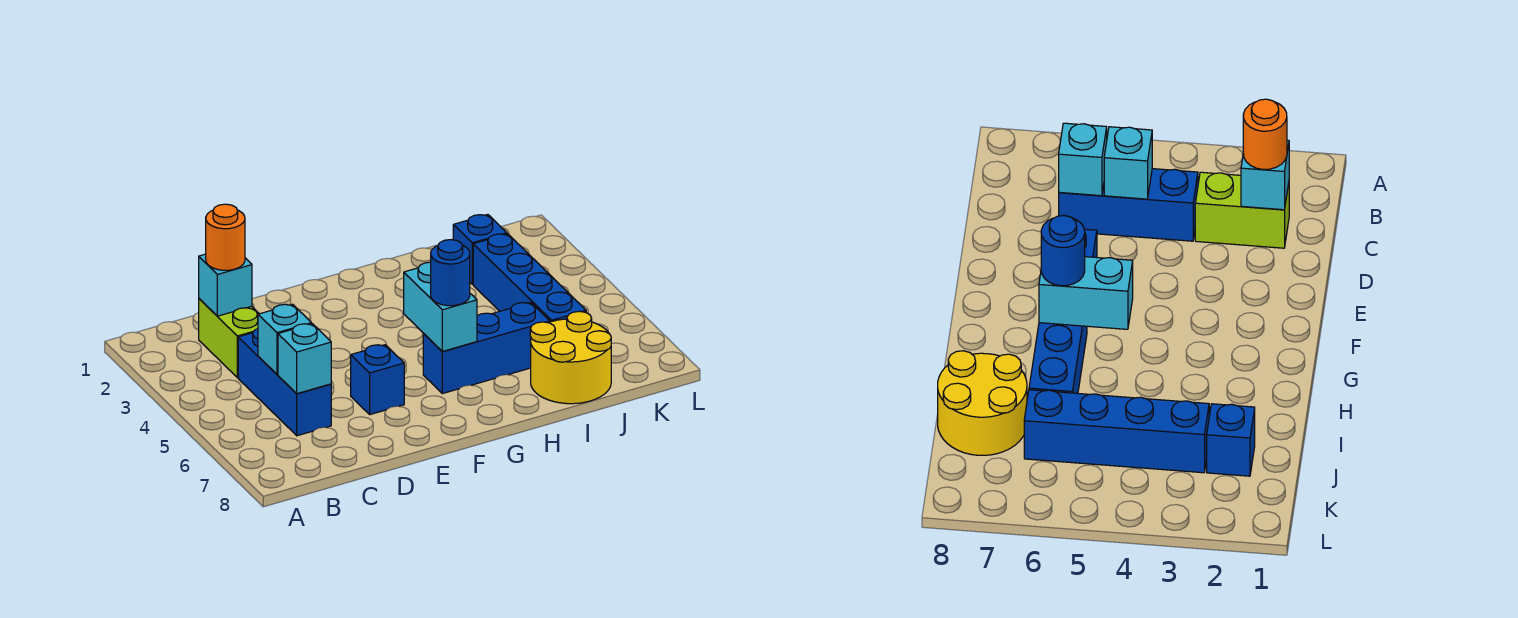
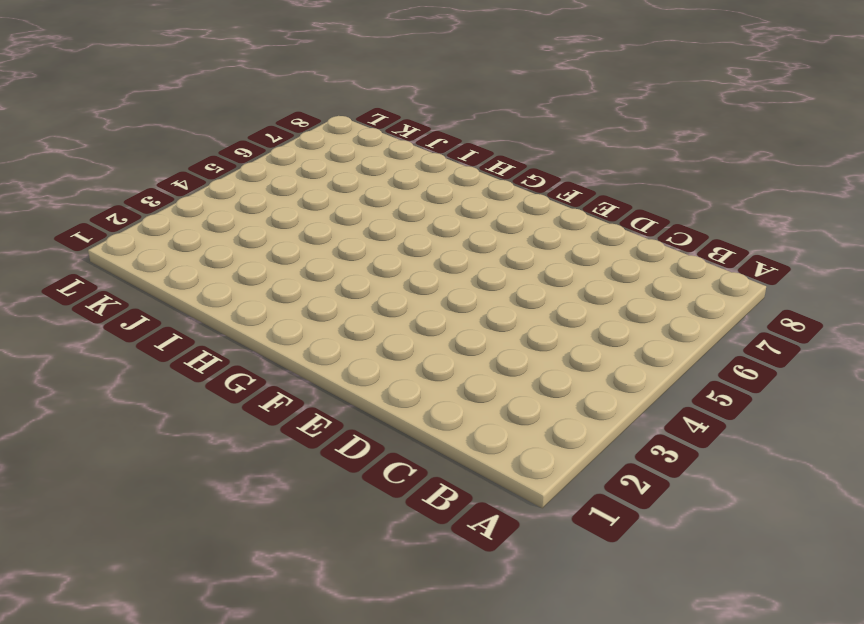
none -> lime 1x2 brick [199,299,259,378]
none -> blue 1x3 brick [238,329,331,436]
none -> blue 1x1 brick [351,345,404,415]

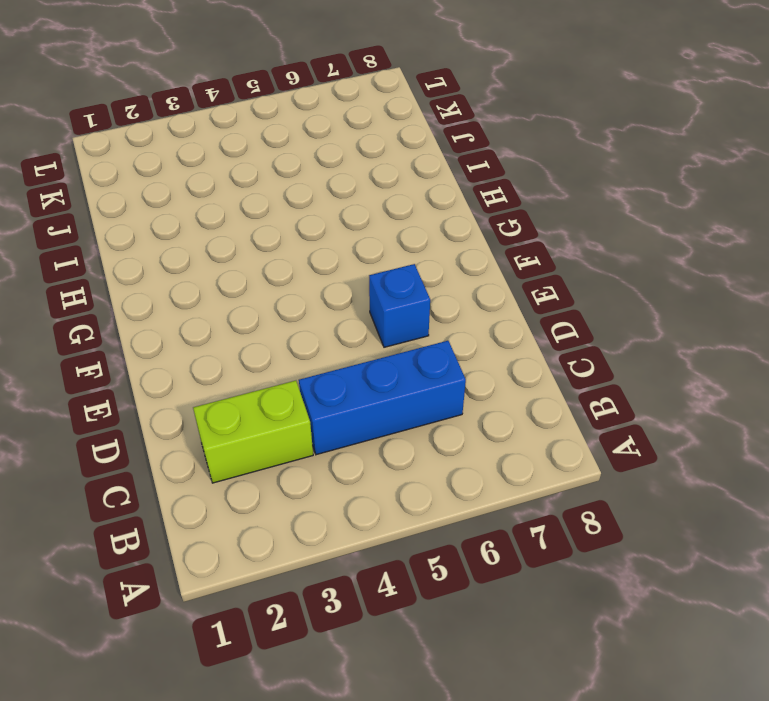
none -> blue 1x3 brick [423,303,550,394]
none -> yellow 2x2 round brick [530,311,611,404]
none -> blue 1x1 brick [453,215,507,284]

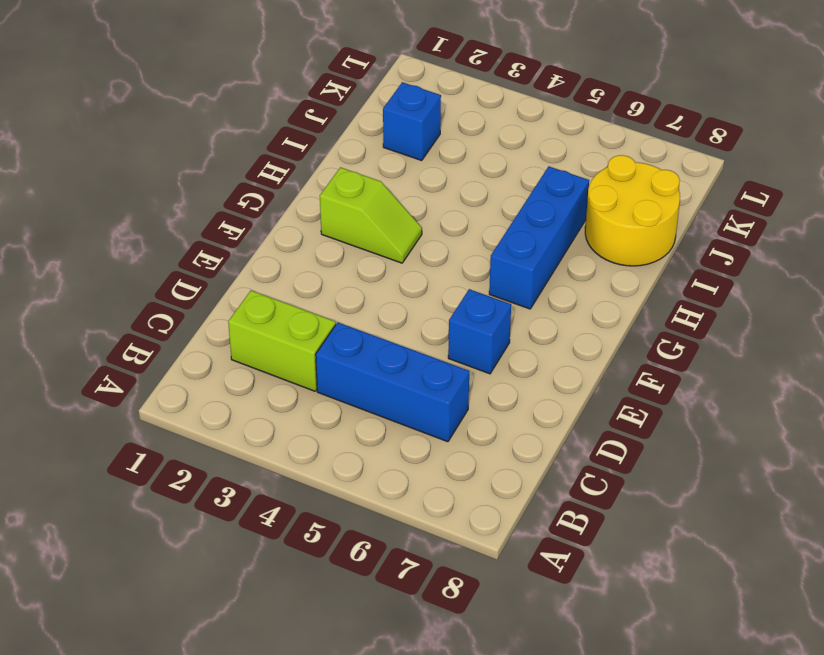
lime 1x2 slope [320,167,422,263] -> none
none -> blue 1x4 brick [473,234,586,322]
none -> cyan 1x1 brick [199,254,252,316]
none -> cyan 1x1 brick [258,304,312,374]

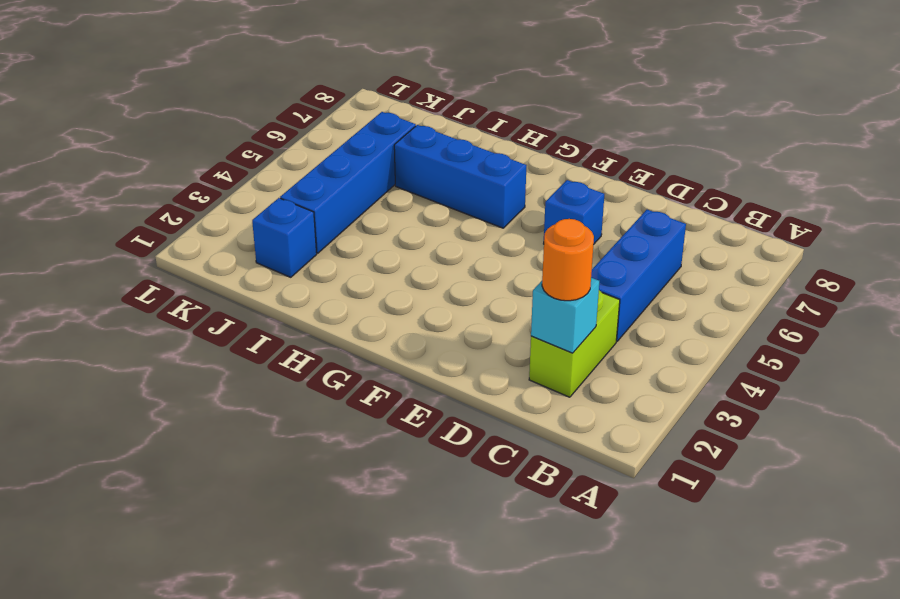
none -> yellow 2x2 round brick [530,311,611,404]
none -> cyan 1x1 brick [258,304,312,374]
none -> cyan 1x1 brick [278,324,331,394]

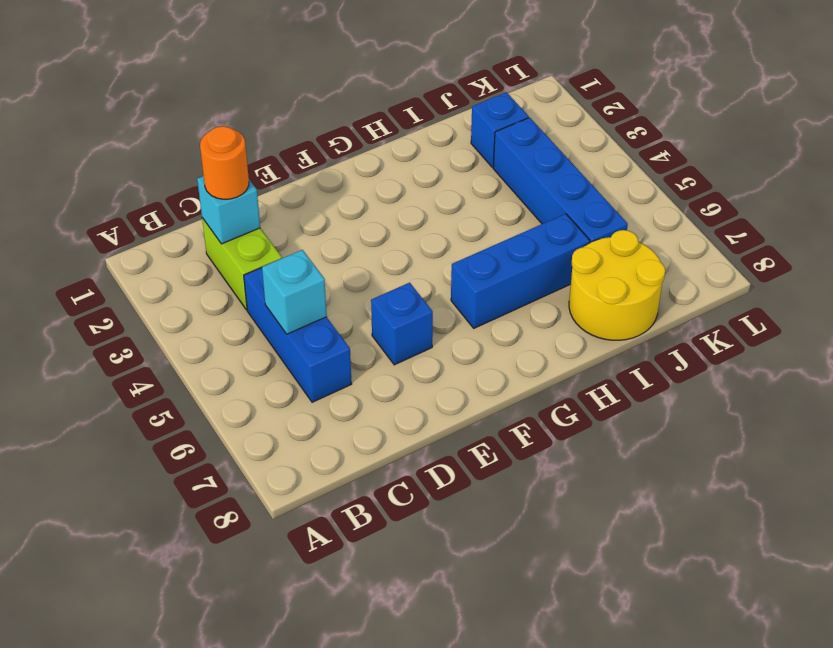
none -> cyan 1x1 brick [278,324,331,394]
none -> cyan 1x2 brick [404,262,477,351]
none -> blue 1x1 round brick [431,240,470,306]

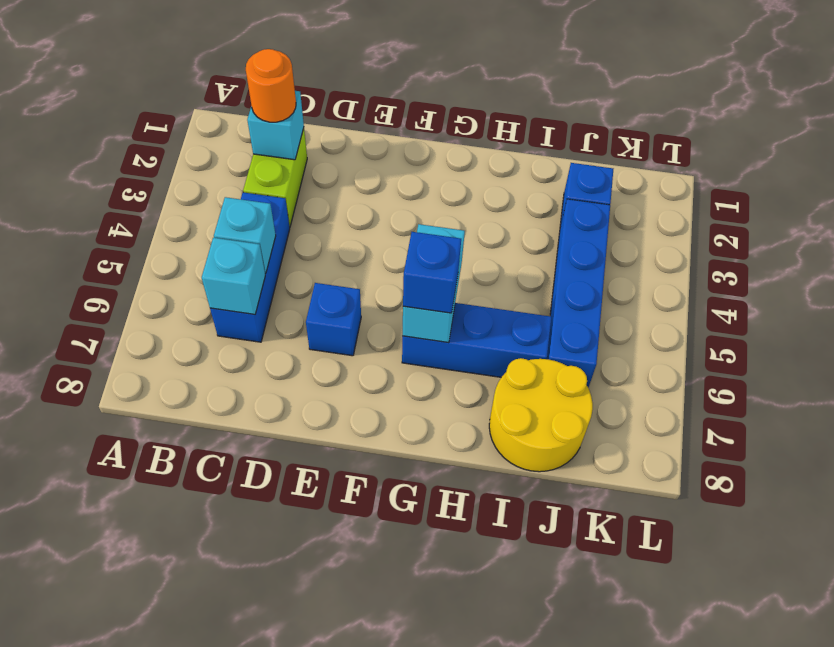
blue 1x1 brick [403,232,461,313] -> blue 1x1 round brick [431,240,470,306]

